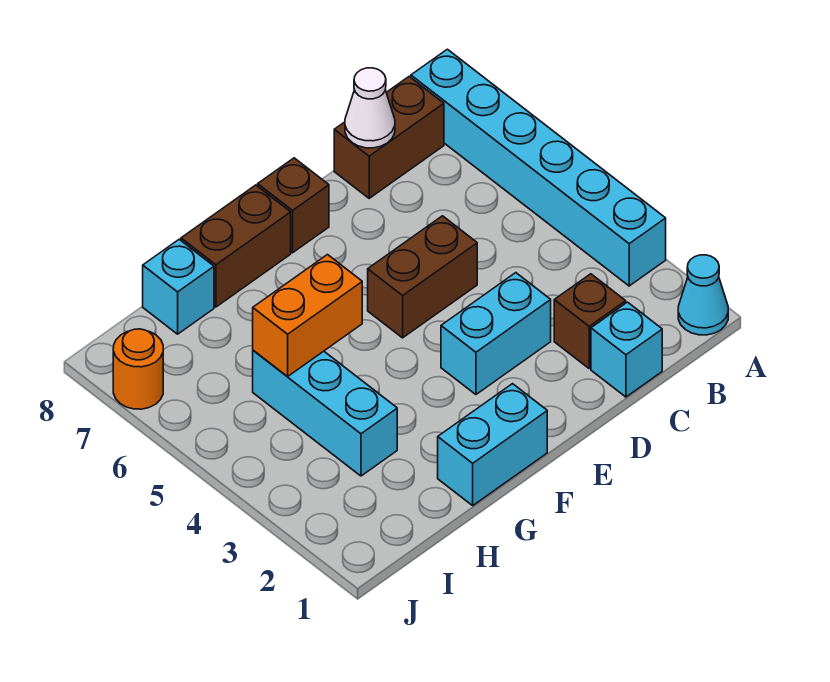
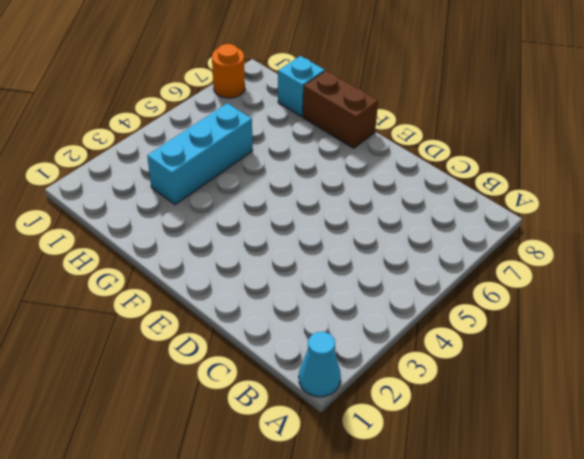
none -> cyan 1x6 brick [411,49,666,286]
none -> brown 1x2 brick [334,77,444,198]
none -> cyan 1x1 brick [591,302,662,397]

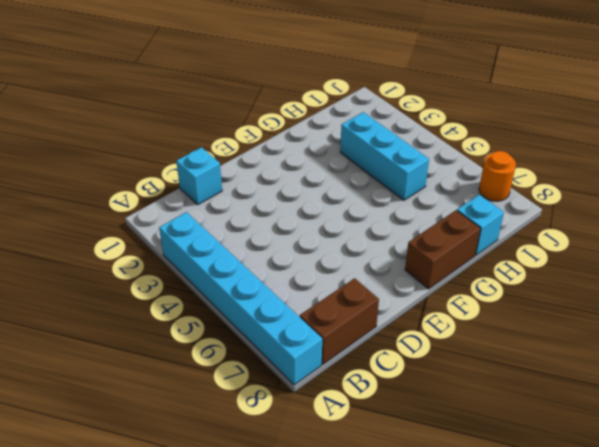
none -> cyan 1x1 cone [678,255,728,335]
none -> brown 1x1 brick [554,274,626,368]
none -> cyan 1x2 brick [441,273,551,394]

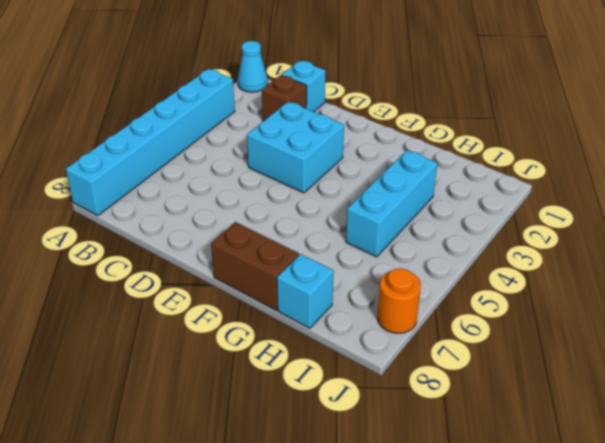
cyan 2x2 brick [247,102,344,193] -> cyan 1x2 brick [441,273,551,394]
none -> brown 1x2 brick [334,77,444,198]
none -> brown 1x2 brick [368,216,477,338]
none -> brown 1x1 brick [258,158,329,253]

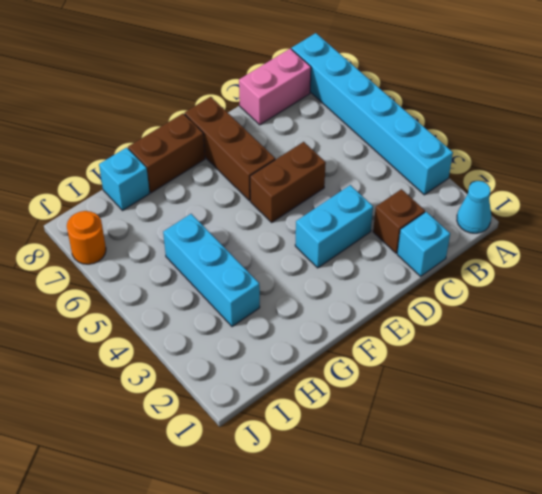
pink 1x2 brick [239,49,311,125] -> brown 1x2 brick [334,77,444,198]
brown 1x3 brick [185,97,275,201] -> brown 1x1 brick [258,158,329,253]
none -> cyan 1x2 brick [438,384,547,505]
none -> white 1x1 cone [345,68,395,148]
none -> orange 1x2 brick [253,255,362,377]

